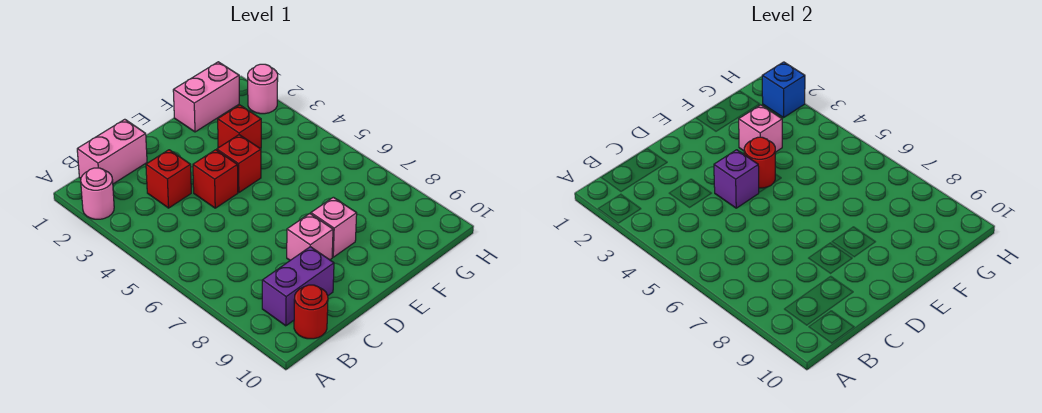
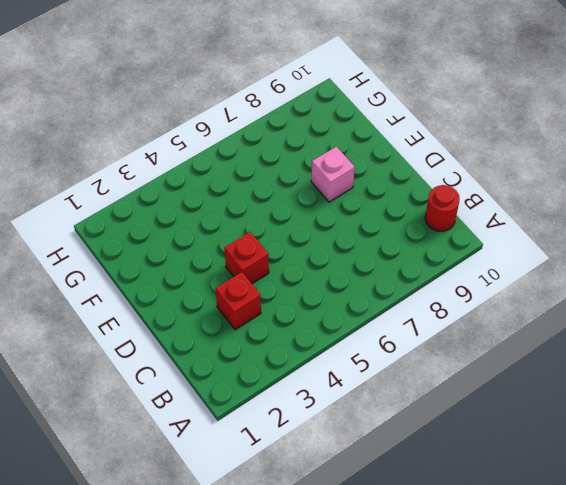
none -> pink 1x1 round brick [81,168,114,219]
none -> pink 1x2 brick [77,119,147,184]
none -> purple 1x2 brick [262,247,334,326]

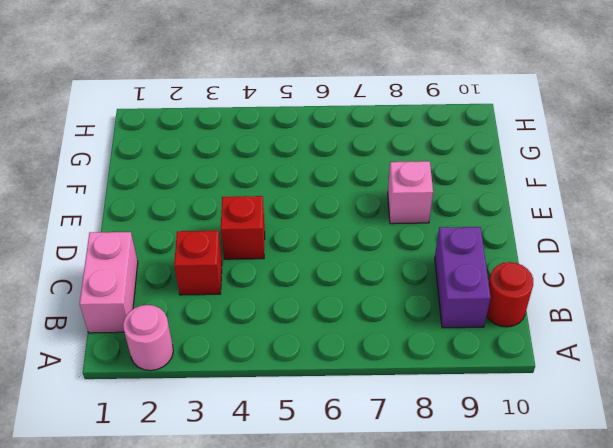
none -> pink 1x1 brick [287,214,333,260]
none -> red 1x1 brick [217,135,261,193]
none -> pink 1x2 brick [173,62,239,132]

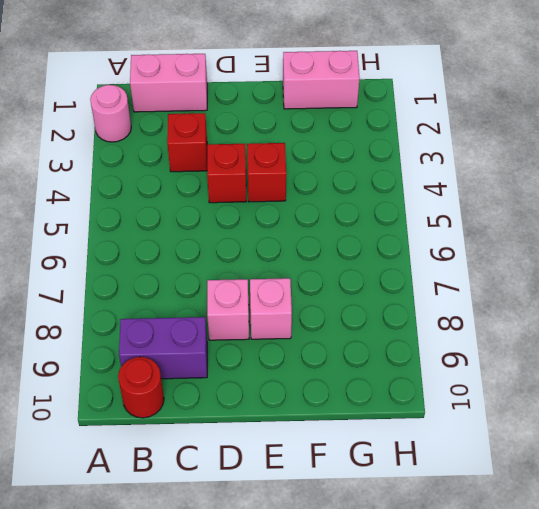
none -> red 1x1 brick [218,105,261,148]
none -> pink 1x1 round brick [248,64,278,114]
none -> purple 1x1 brick [714,150,759,208]

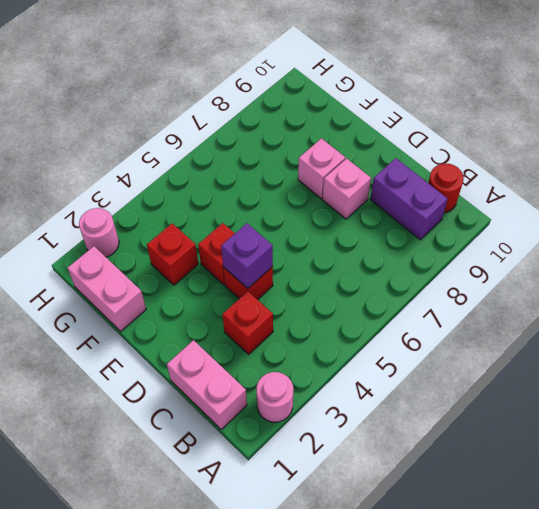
none -> red 1x1 round brick [744,137,775,188]
none -> pink 1x1 brick [739,105,782,152]
none -> blue 1x1 brick [762,62,805,118]

